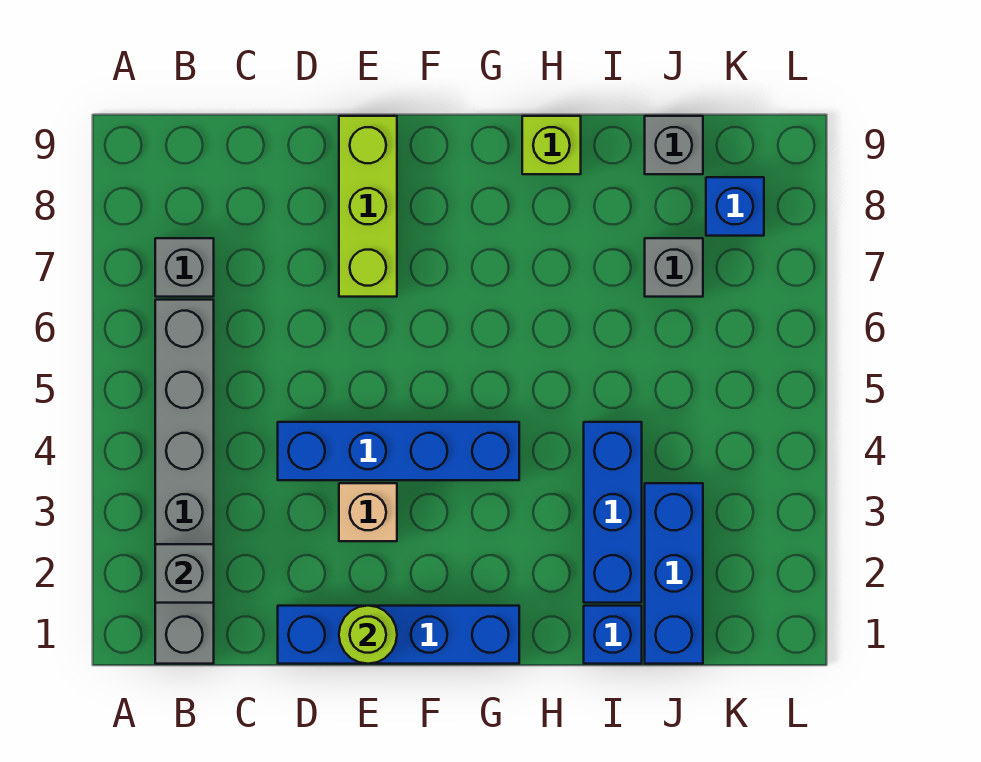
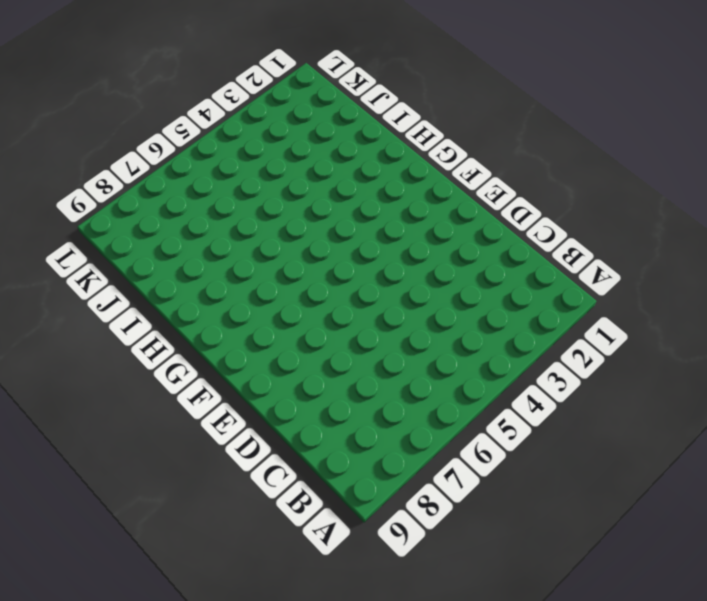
none -> grey 1x6 brick [155,300,214,664]
none -> grey 1x1 brick [155,238,214,297]
none -> blue 1x4 brick [278,606,519,664]

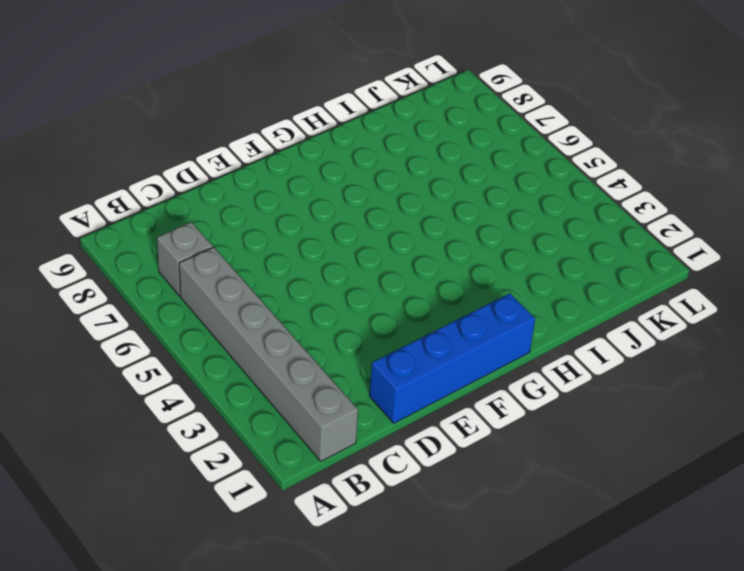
none -> blue 1x4 brick [278,422,519,480]
none -> tan 1x1 brick [339,483,397,541]
none -> lime 1x3 brick [339,116,397,297]

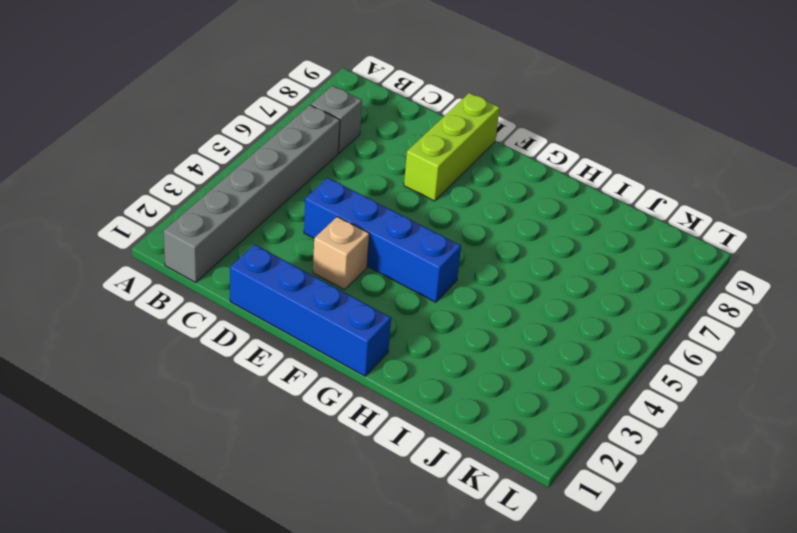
none -> lime 1x1 brick [522,116,581,174]
none -> blue 1x1 brick [584,606,642,664]
none -> blue 1x3 brick [584,422,642,603]

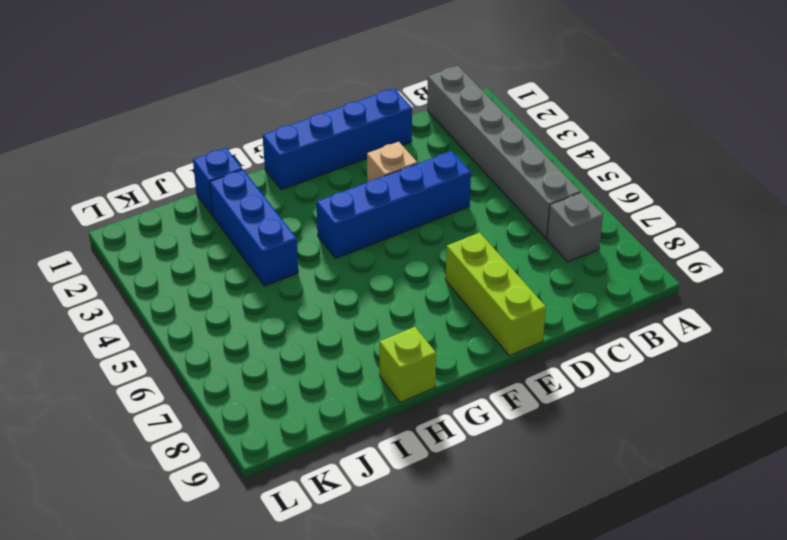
none -> blue 1x3 brick [645,483,703,664]
none -> grey 1x1 brick [645,238,703,297]
none -> grey 1x1 brick [645,116,703,174]

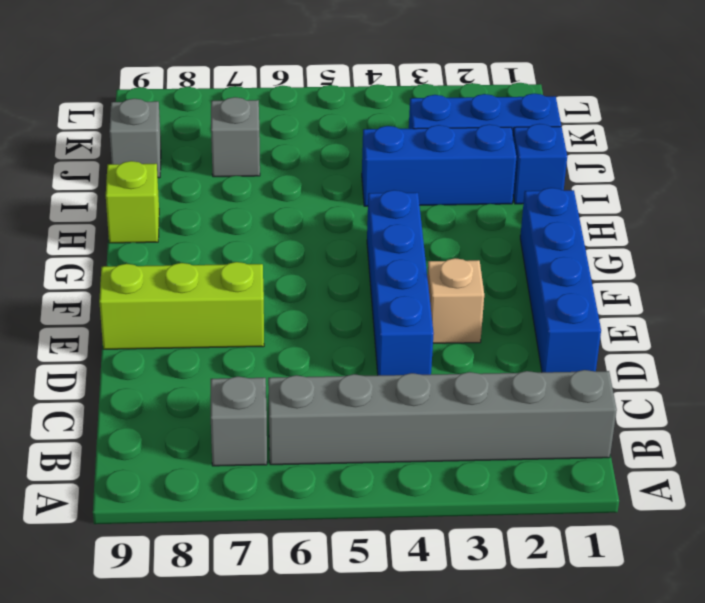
none -> blue 1x1 brick [706,177,764,236]
none -> grey 1x1 brick [155,544,214,603]
none -> lime 1x1 round brick [339,606,397,664]

